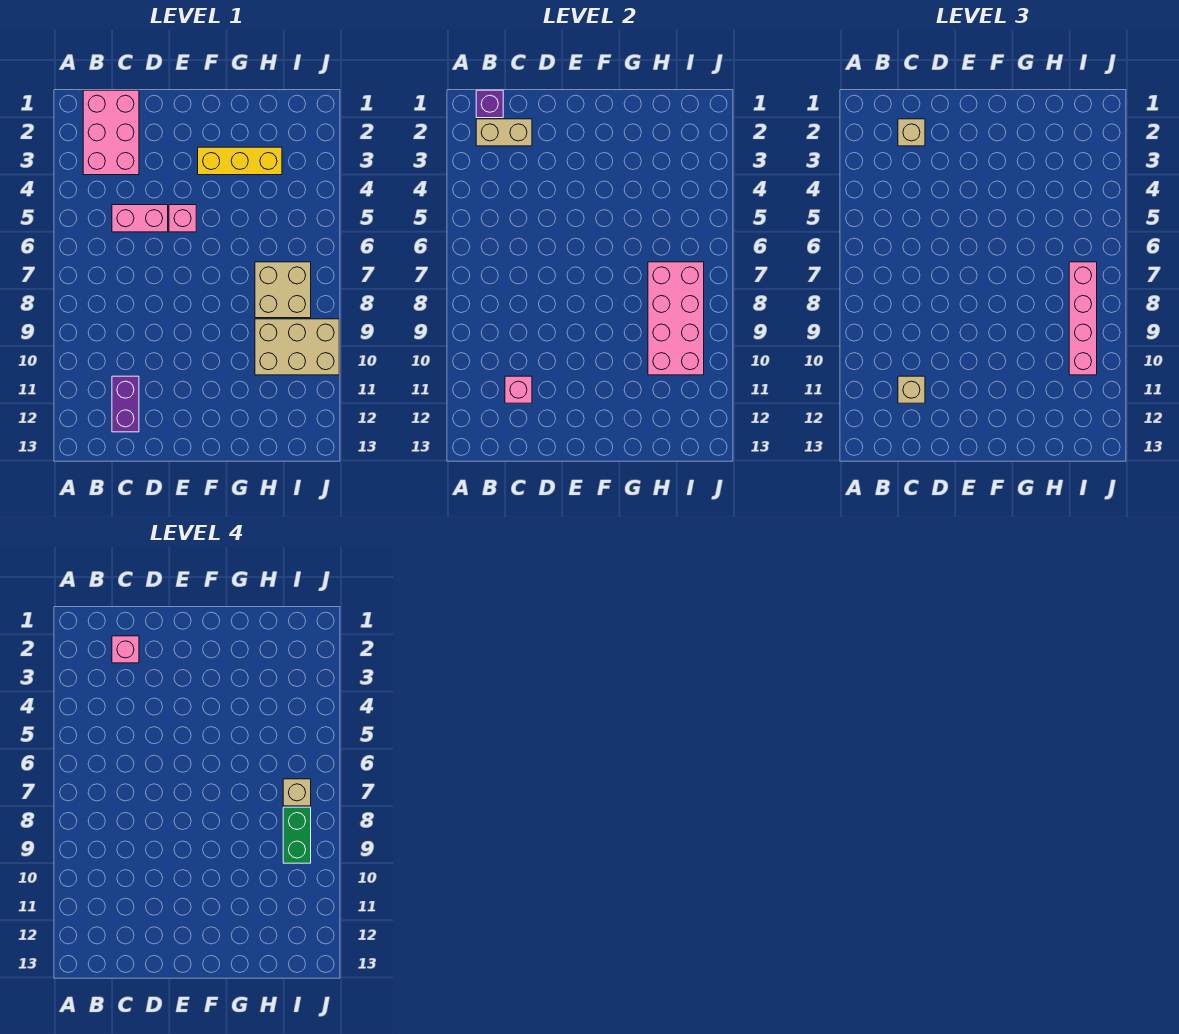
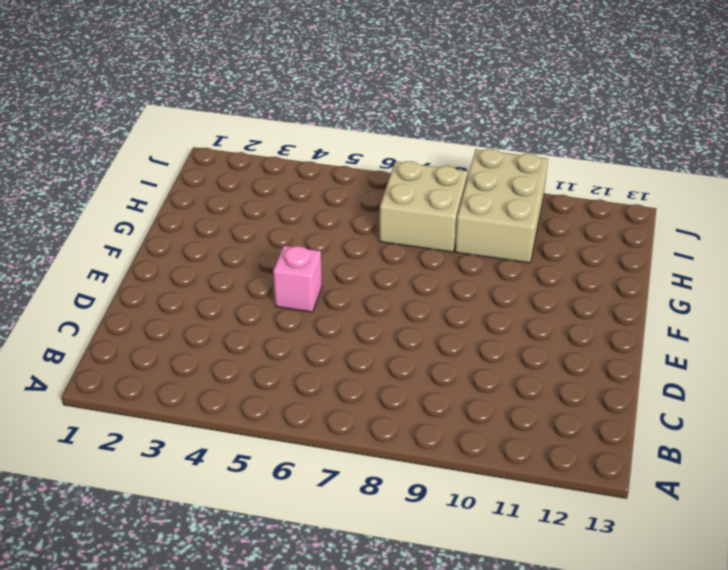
none -> pink 2x3 brick [83,90,139,175]
none -> pink 1x2 brick [112,205,168,232]
none -> purple 1x2 brick [112,376,139,432]

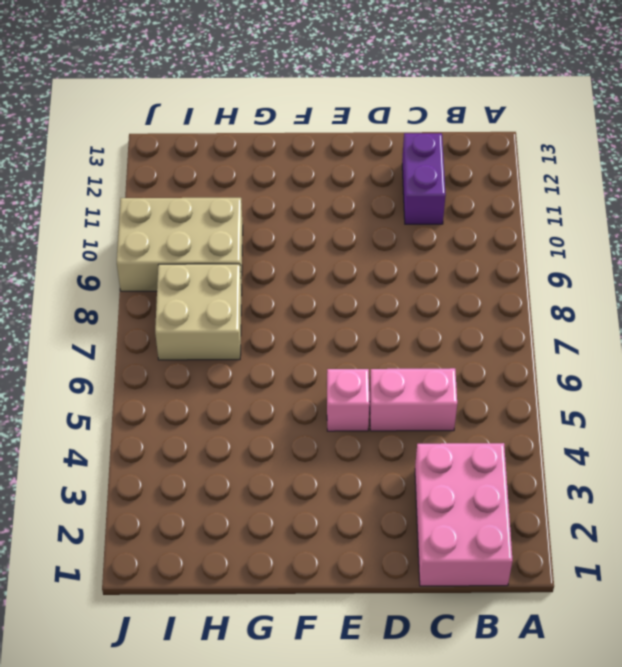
none -> yellow 1x3 brick [198,147,282,175]
none -> purple 1x1 brick [476,90,503,118]
none -> tan 1x2 brick [476,119,532,146]

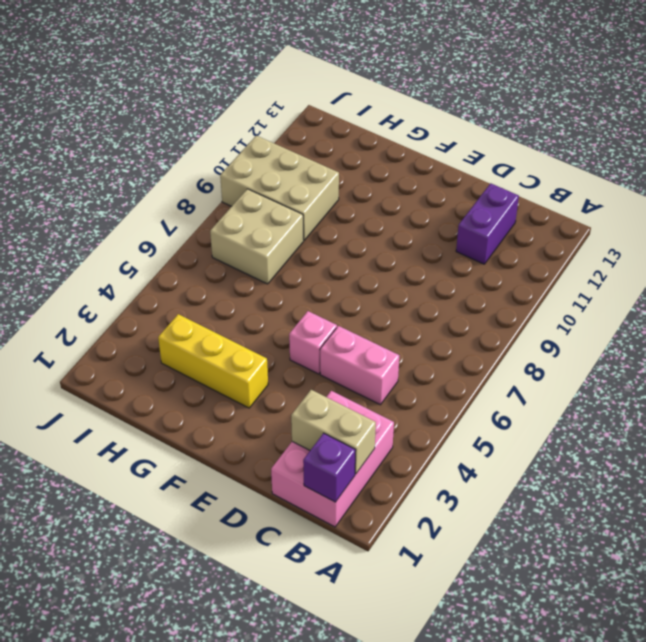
none -> pink 1x1 brick [505,376,532,403]
none -> pink 2x4 brick [648,262,704,375]
none -> tan 1x1 brick [898,119,925,146]

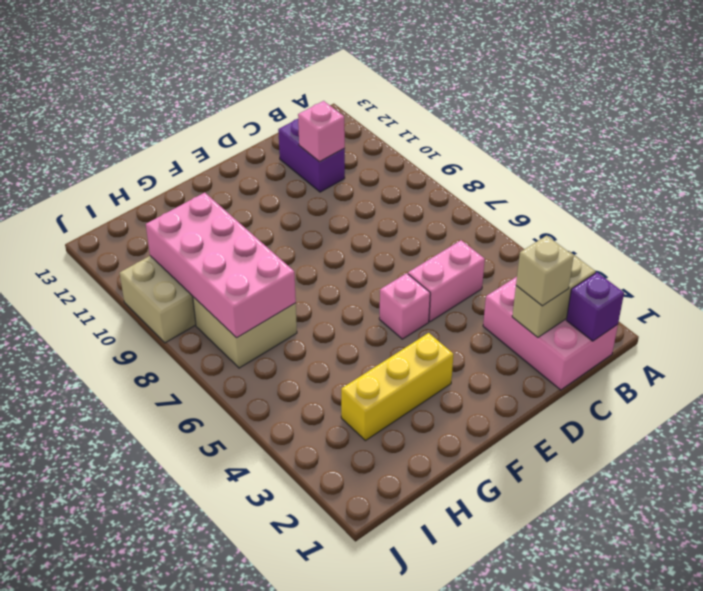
none -> tan 1x1 brick [898,376,925,403]
none -> pink 1x4 brick [1069,262,1097,375]
none -> pink 1x1 brick [112,636,139,663]

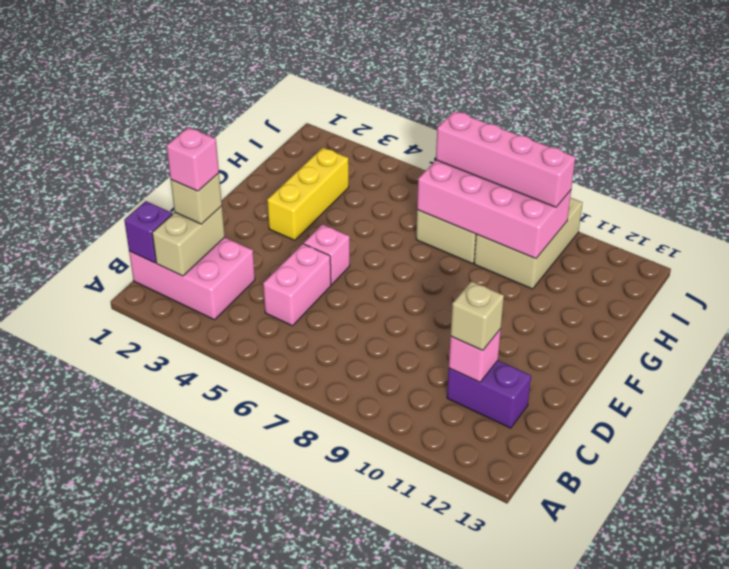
none -> tan 1x1 brick [283,779,311,806]
none -> green 1x2 brick [283,807,311,863]

